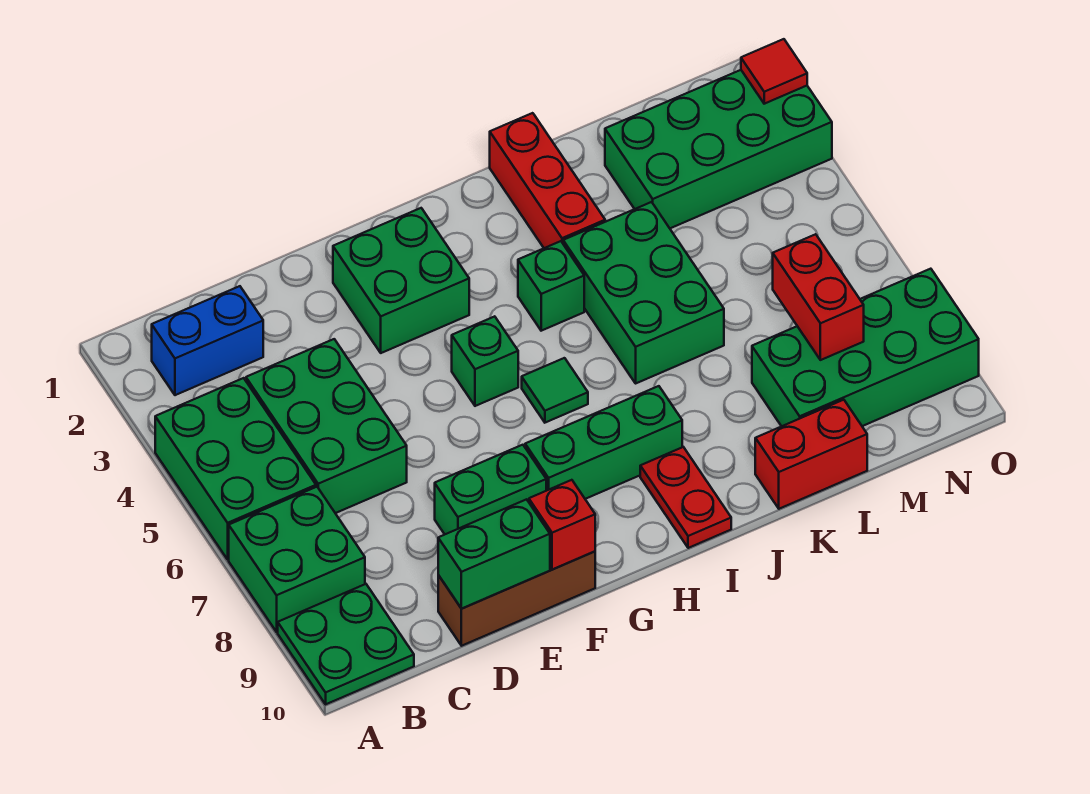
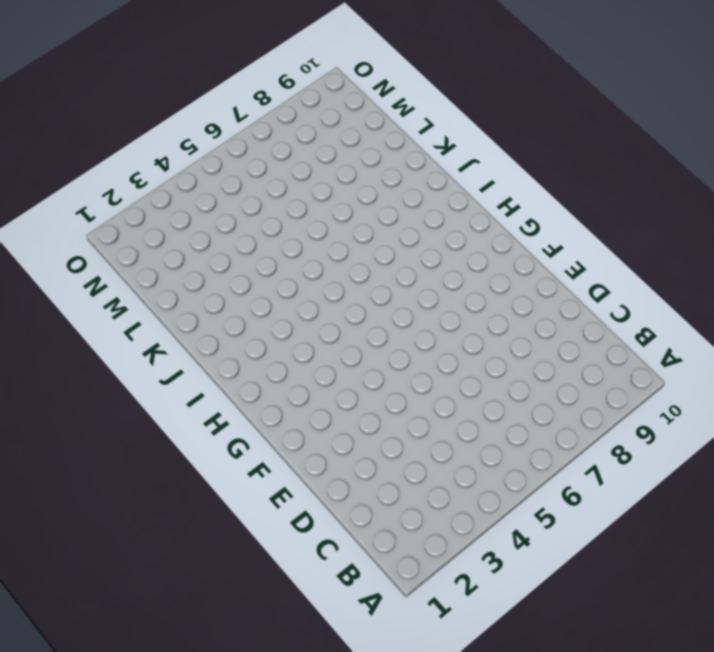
none -> green 2x3 brick [155,378,316,559]
none -> green 2x2 brick [229,487,365,632]
none -> green 2x2 plate [278,584,414,704]

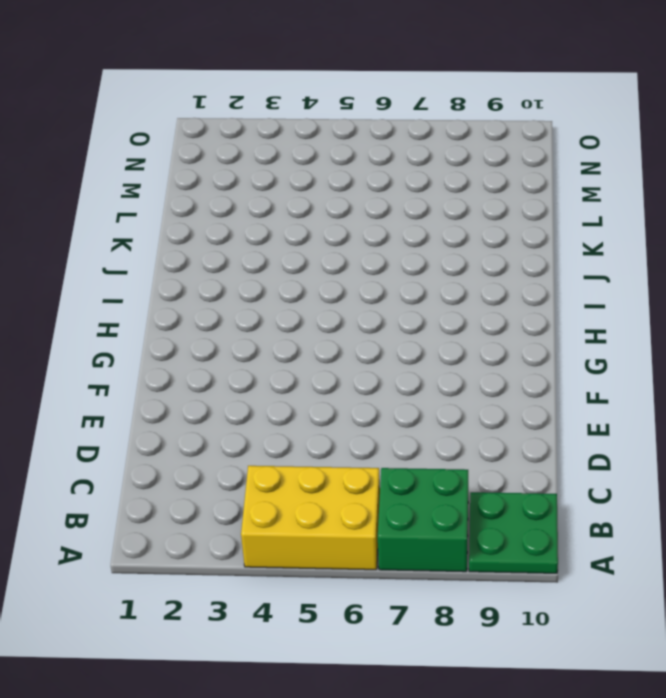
yellow 2x3 brick [241,466,380,570] -> green 2x3 brick [155,378,316,559]
none -> blue 1x2 brick [152,286,263,395]
none -> green 2x3 brick [246,339,407,513]
none -> brown 1x3 brick [438,552,595,646]

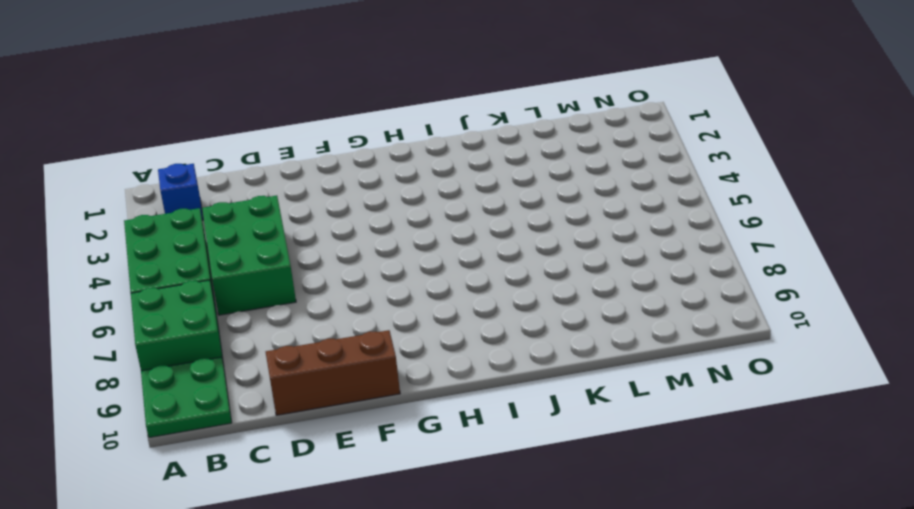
blue 1x1 brick [158,164,203,221] -> blue 1x2 brick [152,286,263,395]
none -> green 1x2 brick [435,445,546,534]
none -> green 2x2 brick [333,208,469,353]
none -> green 1x1 brick [452,316,518,406]

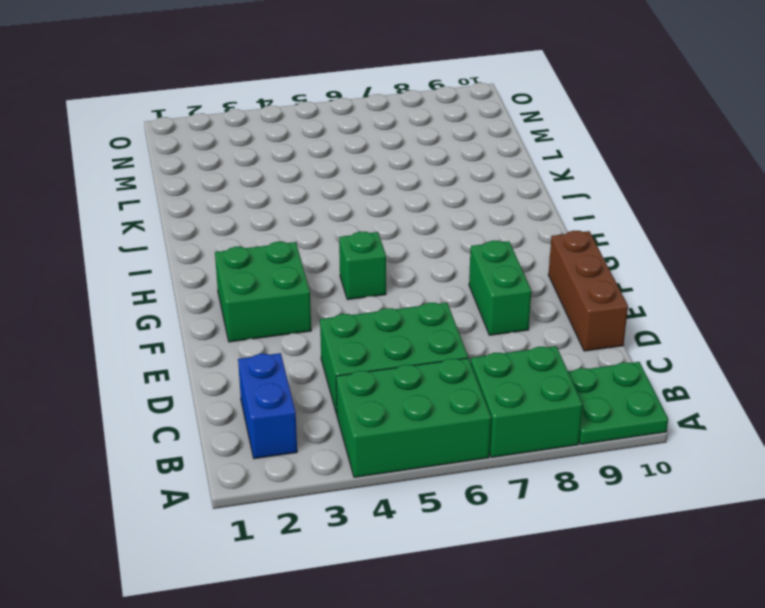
none -> green 1x3 brick [525,386,682,499]
none -> green 1x1 tile [522,358,588,423]
none -> green 1x1 brick [518,241,584,331]

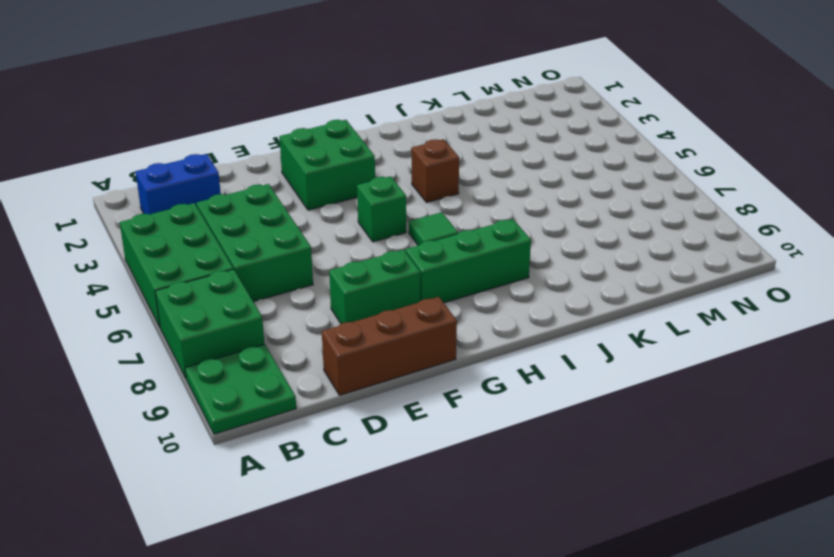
brown 1x1 brick [411,139,459,203] -> green 1x1 brick [518,241,584,331]
none -> red 1x2 plate [640,447,731,548]
none -> red 1x3 brick [490,113,605,248]
none -> green 2x3 brick [563,202,724,383]

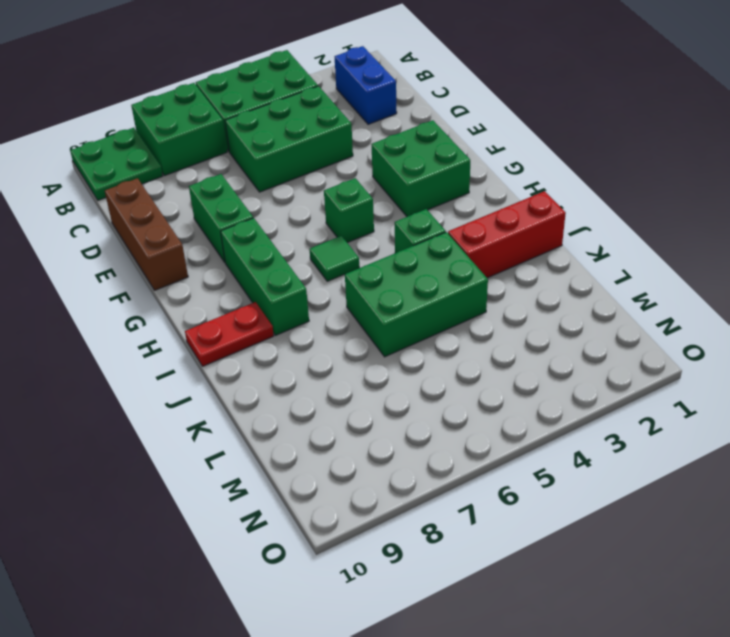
none -> red 1x2 brick [755,400,867,509]
none -> green 2x4 brick [605,70,832,228]
none -> green 2x4 brick [752,269,979,426]

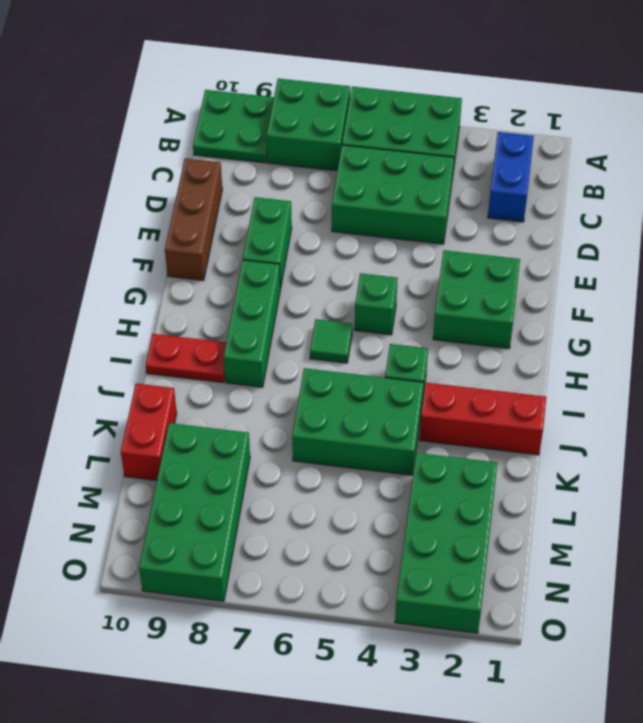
none -> green 1x2 brick [438,499,550,609]
none -> red 1x1 brick [529,480,595,569]
none -> red 1x2 brick [773,234,864,360]

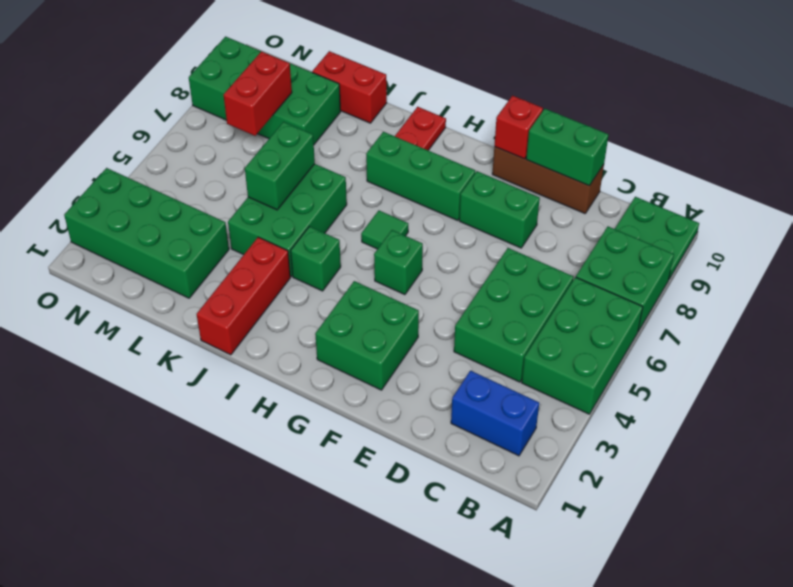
green 1x2 brick [245,122,315,210] -> none
none -> red 1x1 tile [741,39,807,104]

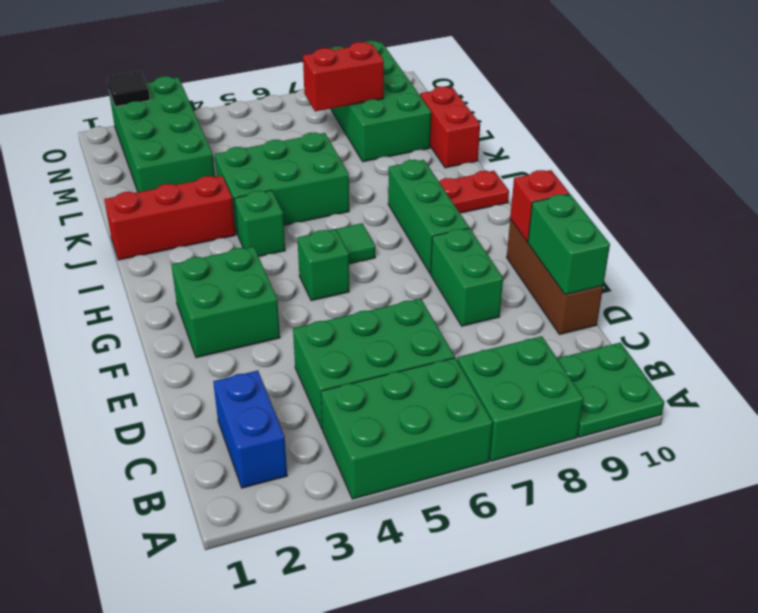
black 1x1 tile [107,71,150,107] -> red 1x1 tile [741,39,807,104]

